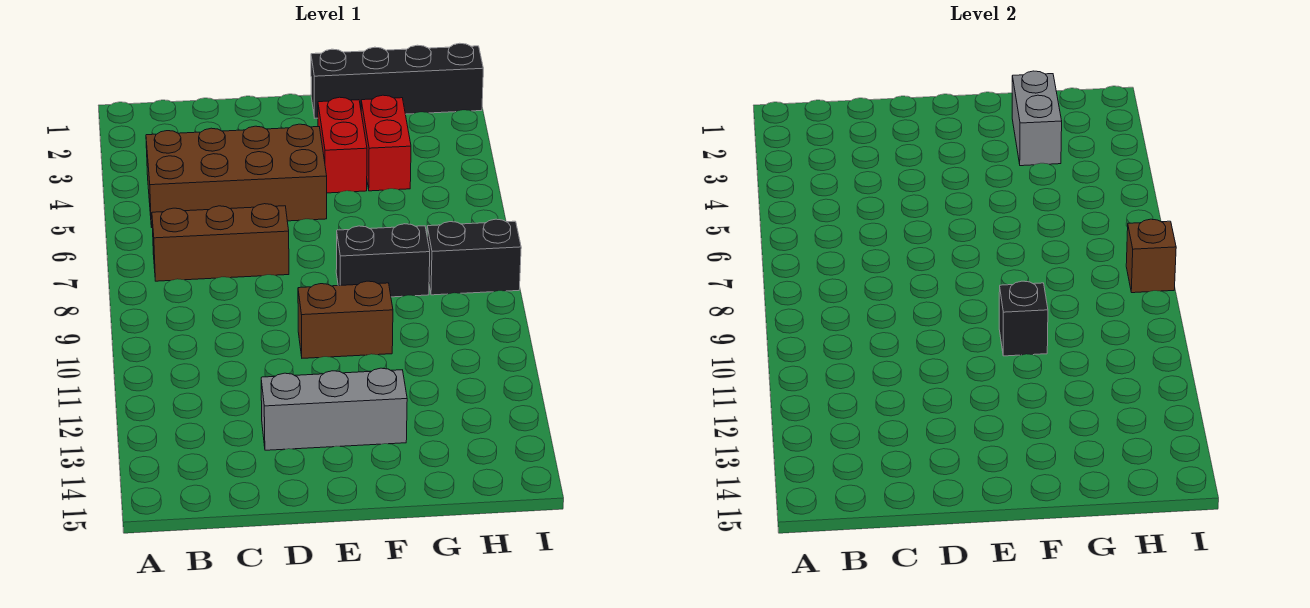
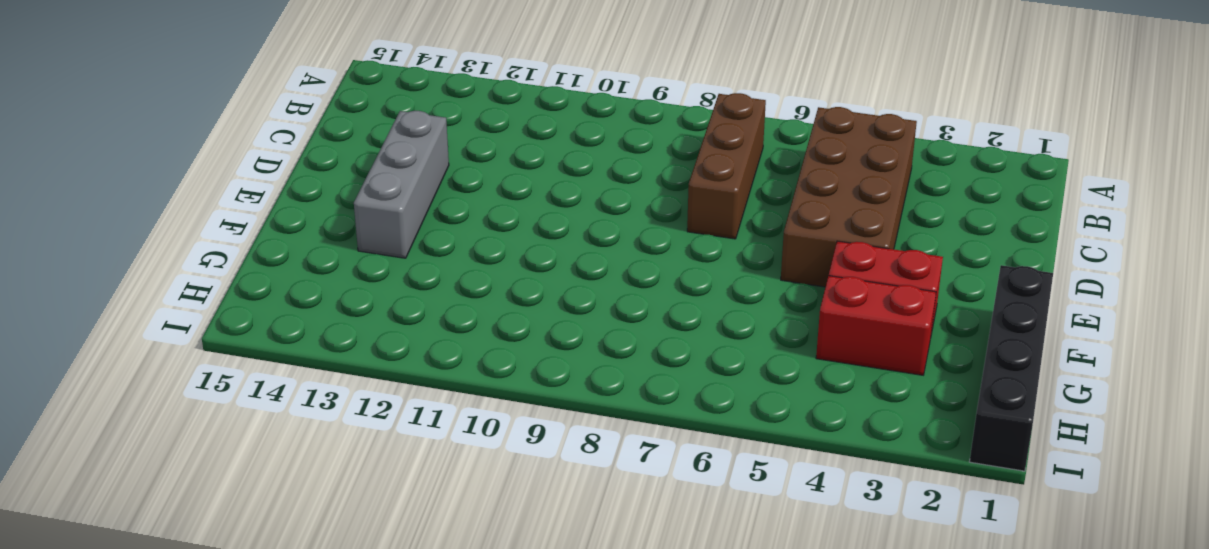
none -> brown 1x2 brick [298,281,393,358]
none -> black 1x2 brick [336,224,430,297]
none -> black 1x2 brick [427,219,521,295]

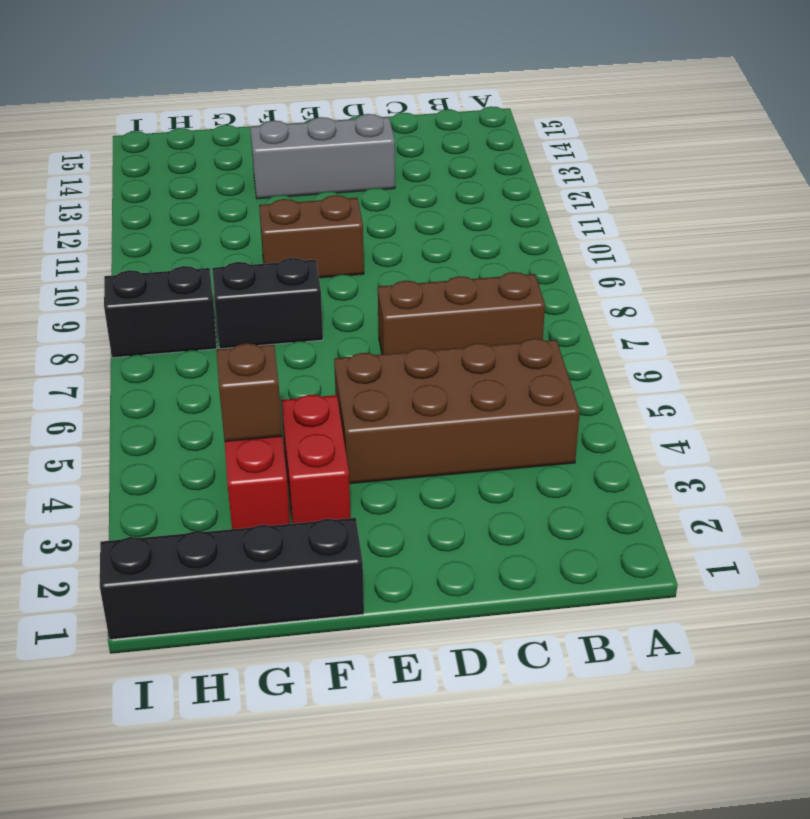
brown 1x1 brick [216,343,282,442] -> brown 1x1 brick moved to [1126,219,1176,293]
none -> black 1x1 brick [999,281,1048,356]
none -> grey 1x2 brick [1012,71,1062,166]

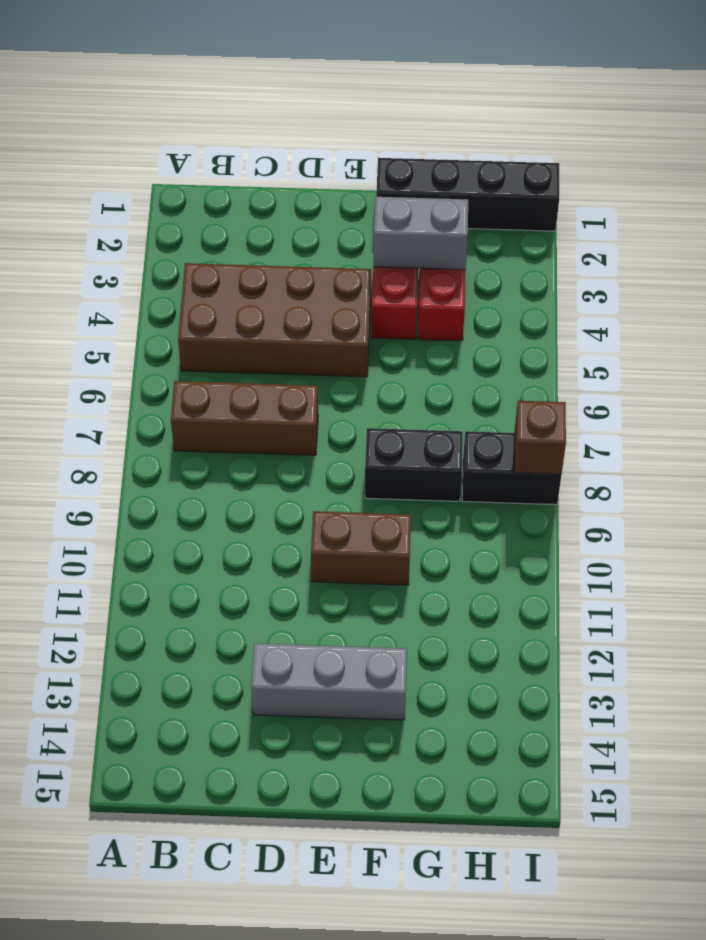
grey 1x2 brick [373,197,468,270] -> grey 1x2 brick turned to [1012,71,1062,166]
none -> black 1x1 brick [999,281,1048,356]

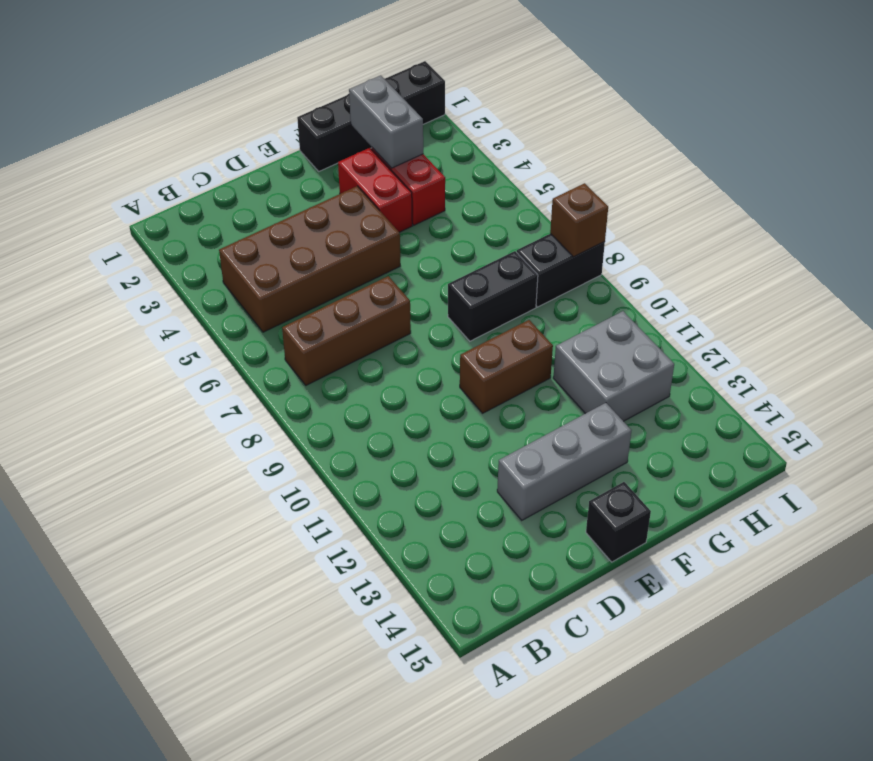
black 1x1 brick [586,482,651,562] -> black 1x1 brick moved to [999,281,1048,356]
grey 2x2 brick [553,311,674,421] -> none

